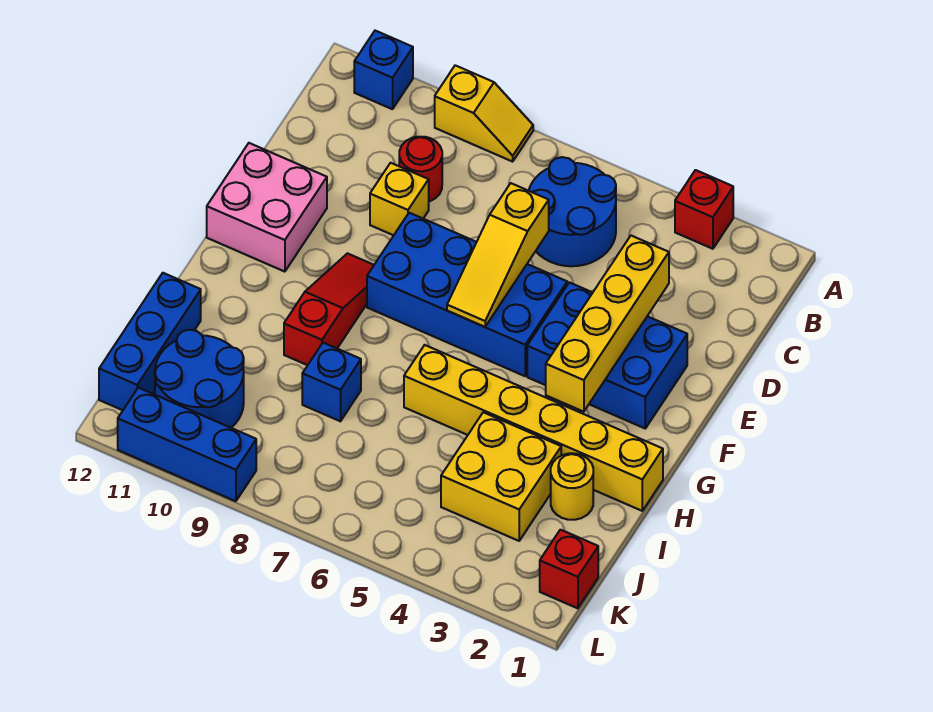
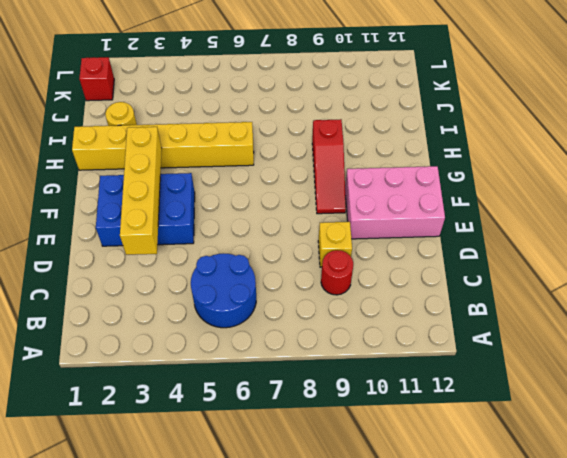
pink 2x3 brick [345,166,445,239] -> pink 2x2 brick [207,143,327,272]
none -> red 1x1 brick [675,170,733,249]
none -> yellow 1x2 slope [435,65,533,162]
none -> blue 1x1 brick [354,31,413,109]

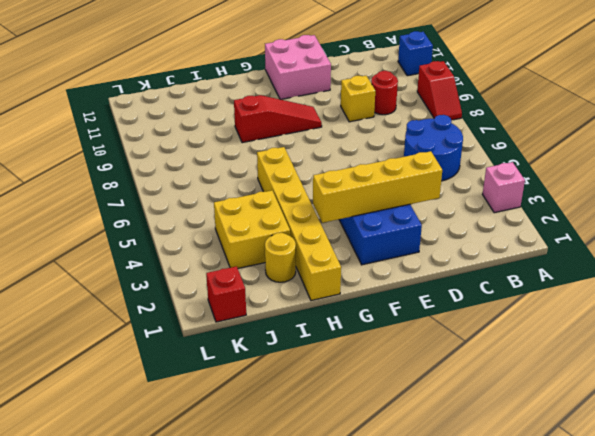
pink 1x1 brick [483,162,525,213] -> red 1x1 brick [675,170,733,249]
red 1x2 slope [417,61,462,120] -> yellow 1x2 slope [435,65,533,162]
none -> blue 2x4 brick [367,213,567,376]
none -> blue 1x1 brick [302,343,361,421]
none -> blue 1x3 brick [99,273,201,410]

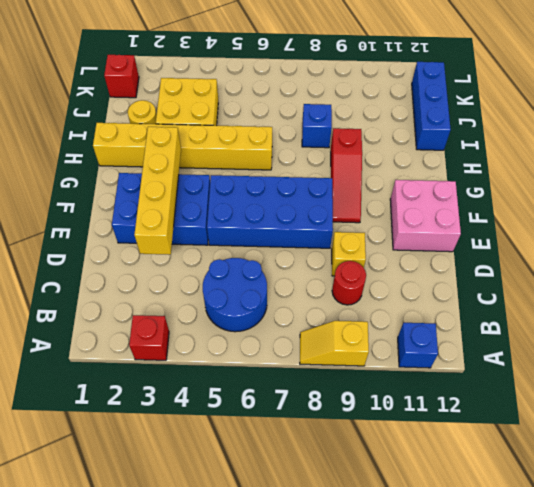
none -> blue 2x2 round brick [155,330,244,428]
none -> blue 1x3 brick [118,388,256,501]
none -> yellow 1x3 slope [447,183,549,327]

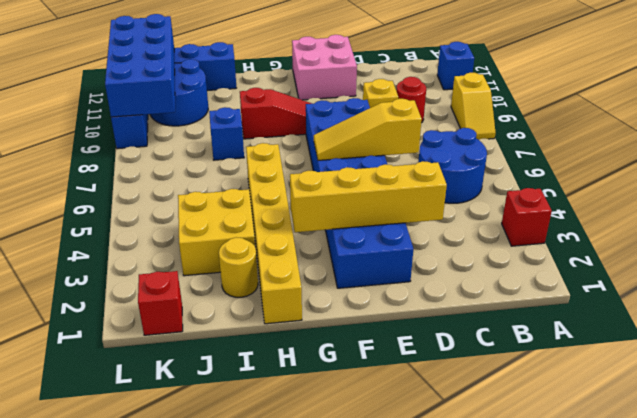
blue 2x4 brick [105,14,175,117] -> none

